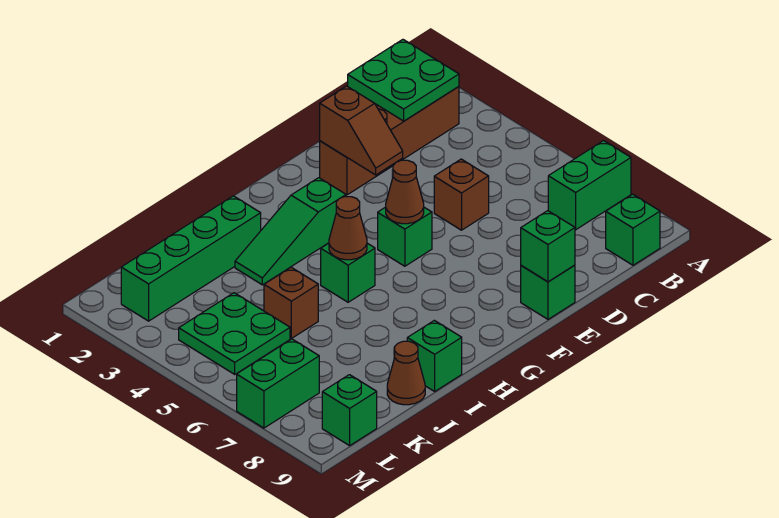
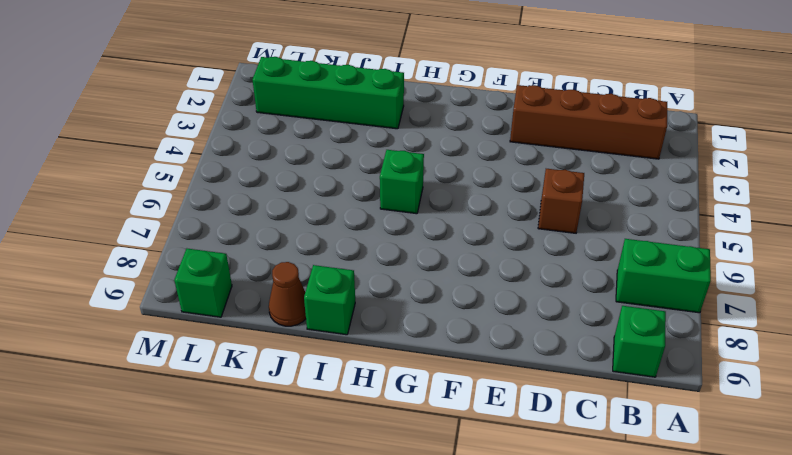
none -> green 1x1 brick [521,265,575,319]
none -> green 1x1 brick [378,207,432,266]
none -> green 1x3 slope [235,178,346,285]

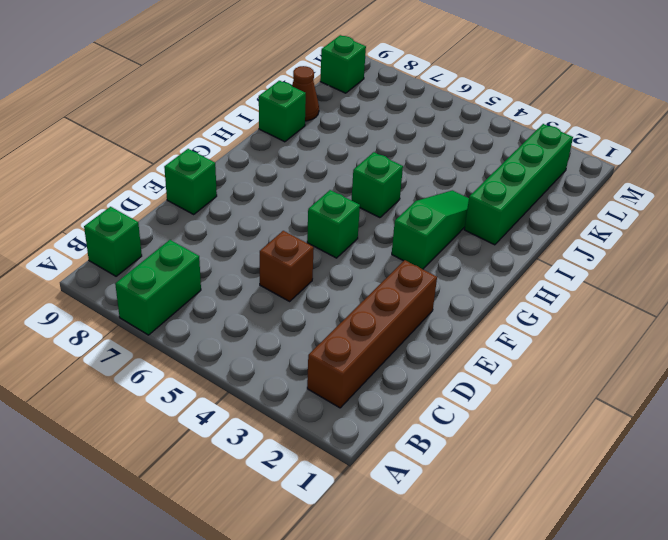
none -> brown 1x1 brick [264,267,318,338]
none -> green 2x2 plate [179,293,290,374]
none -> green 1x2 brick [237,339,319,428]

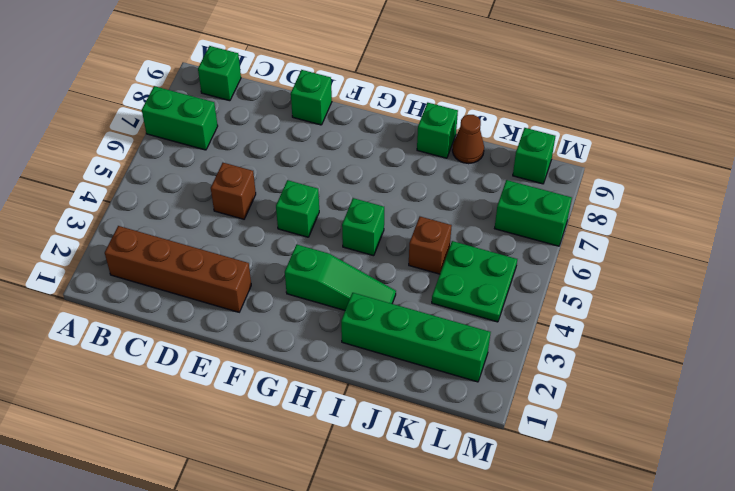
none -> green 2x2 plate [348,40,459,121]
none -> brown 1x2 slope [320,86,403,175]
none -> green 1x1 brick [521,211,575,282]

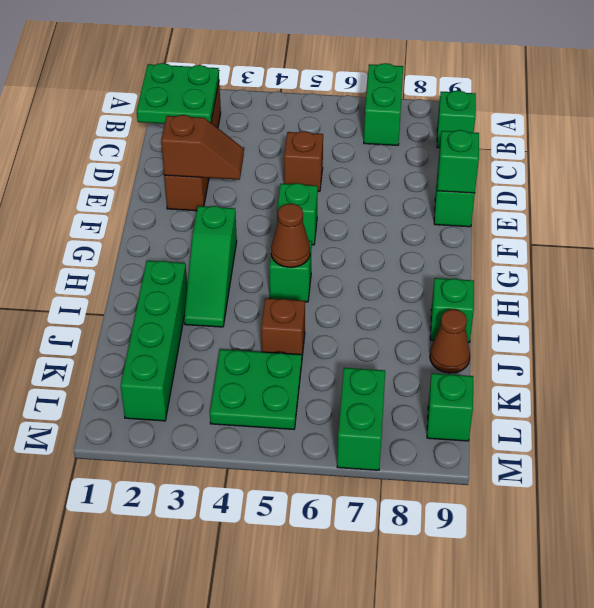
none -> brown 1x1 cone [386,160,424,224]

